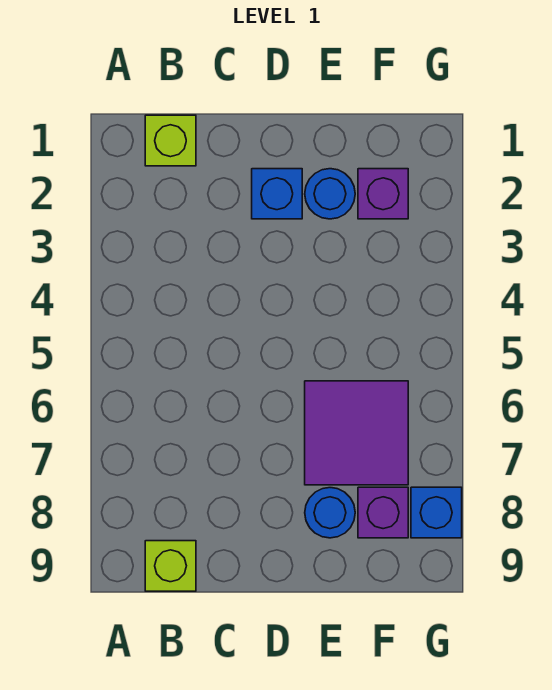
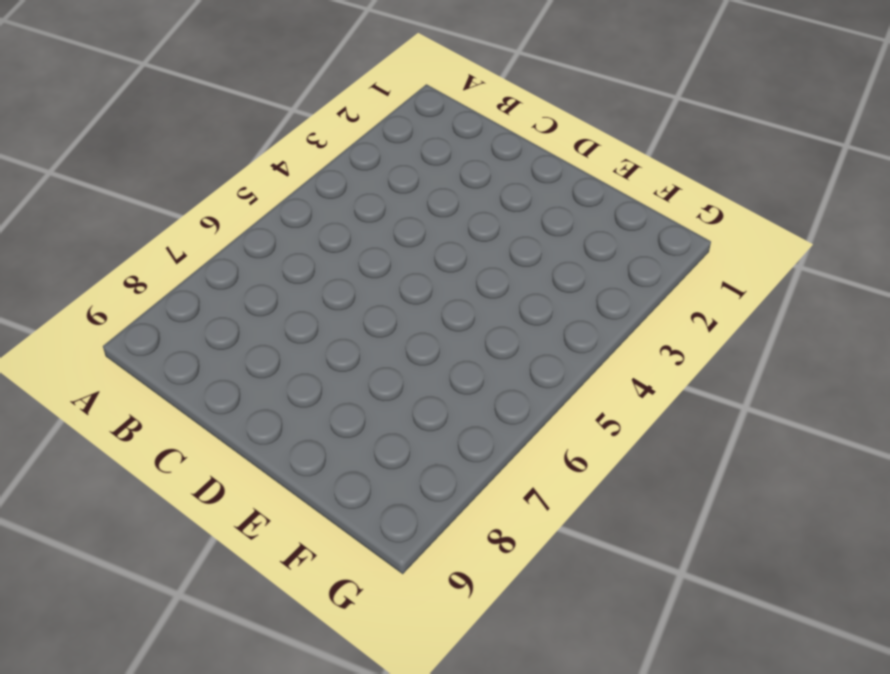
none -> lime 1x1 brick [145,115,196,166]
none -> lime 1x1 brick [145,541,196,591]

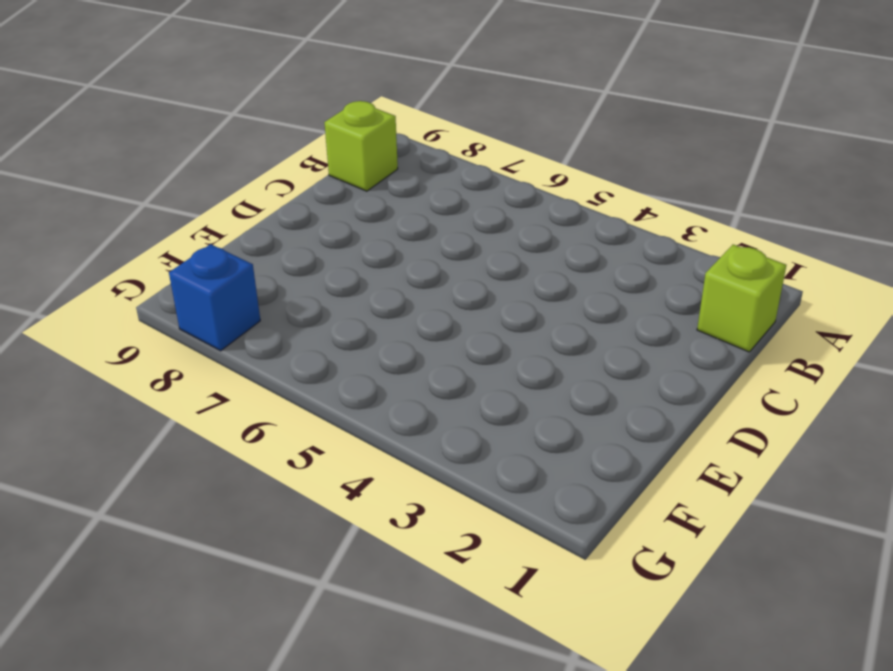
none -> blue 1x1 brick [252,169,302,219]
none -> blue 1x1 round brick [305,169,355,219]

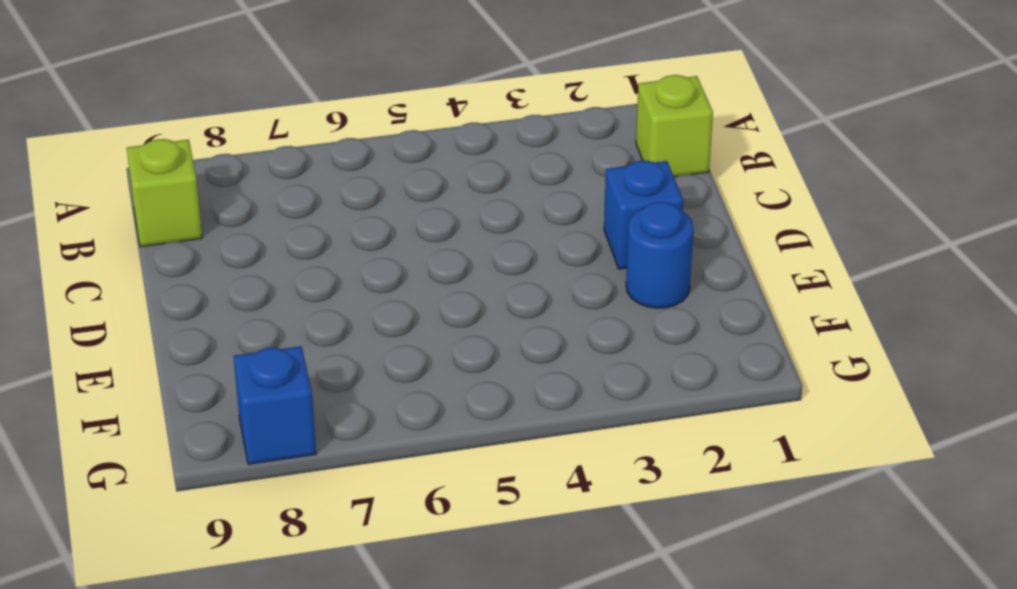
none -> purple 2x2 tile [305,381,408,485]
none -> blue 1x1 round brick [305,488,355,538]

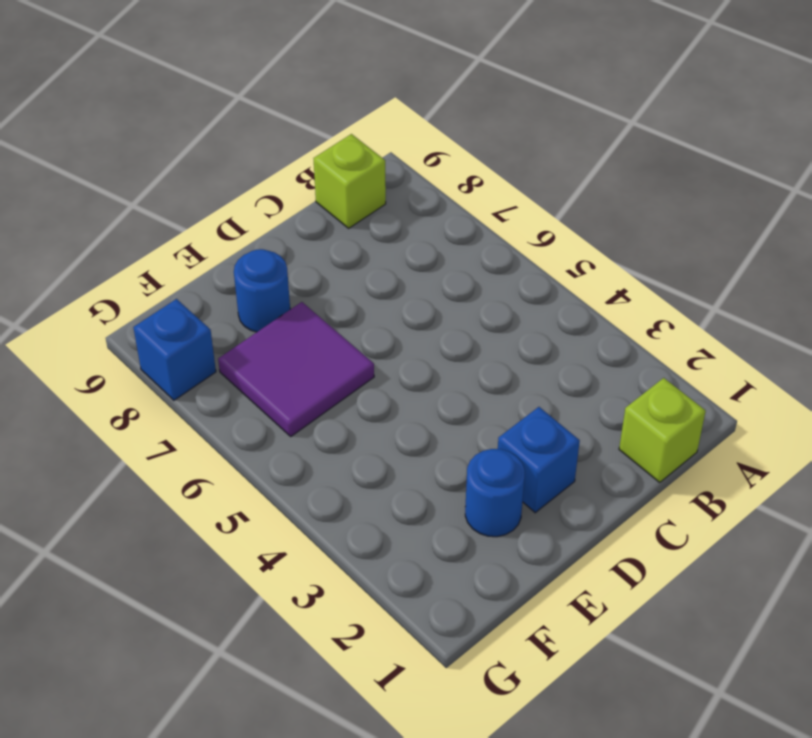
none -> purple 1x1 brick [358,169,408,219]
none -> purple 1x1 brick [358,487,408,538]

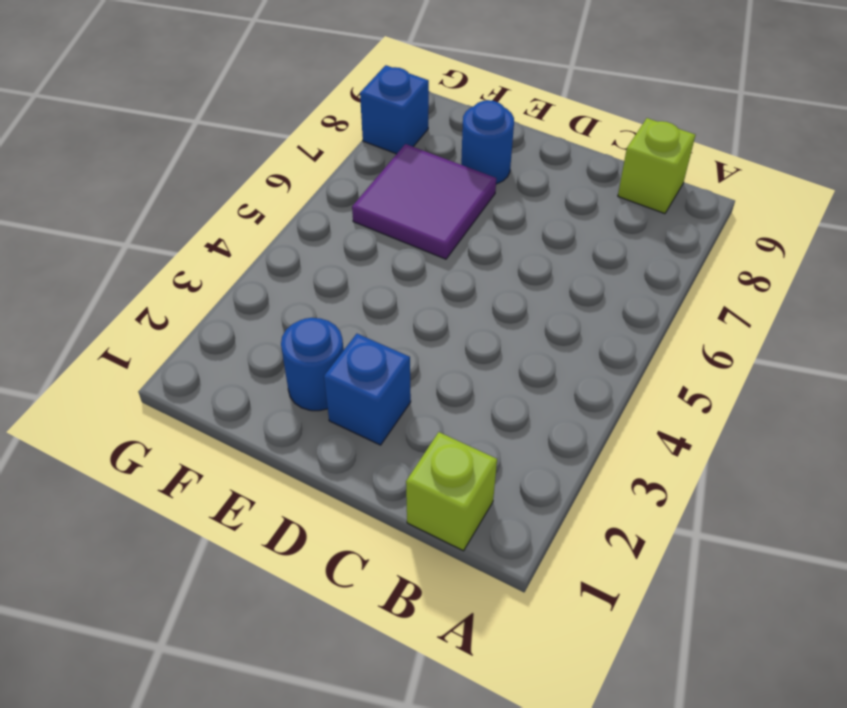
none -> purple 1x1 brick [358,169,408,219]
none -> purple 1x1 brick [358,487,408,538]

